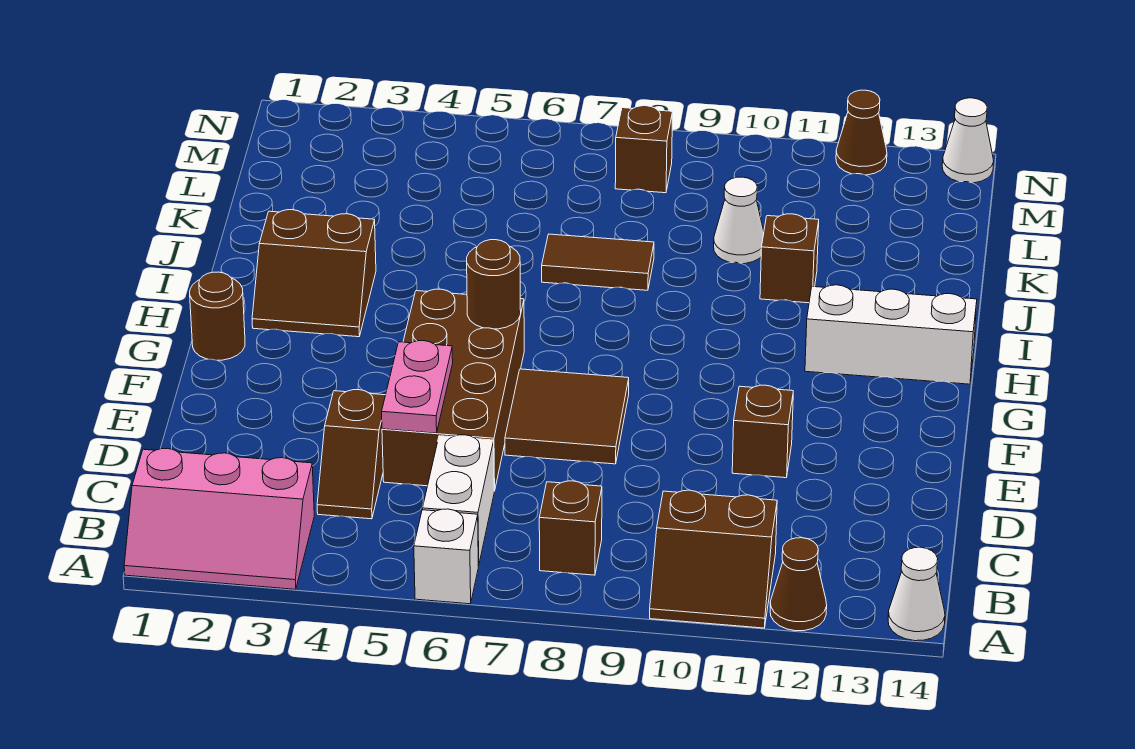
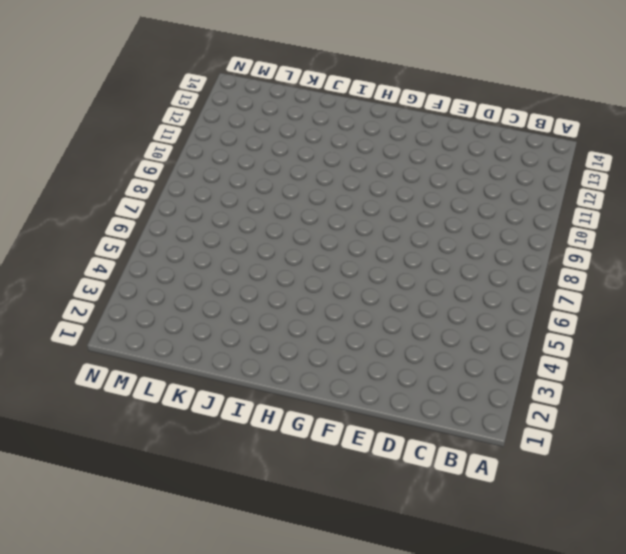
none -> pink 2x3 slope [124,448,314,589]
none -> white 1x1 brick [414,509,479,604]
none -> brown 2x2 slope [650,490,777,628]

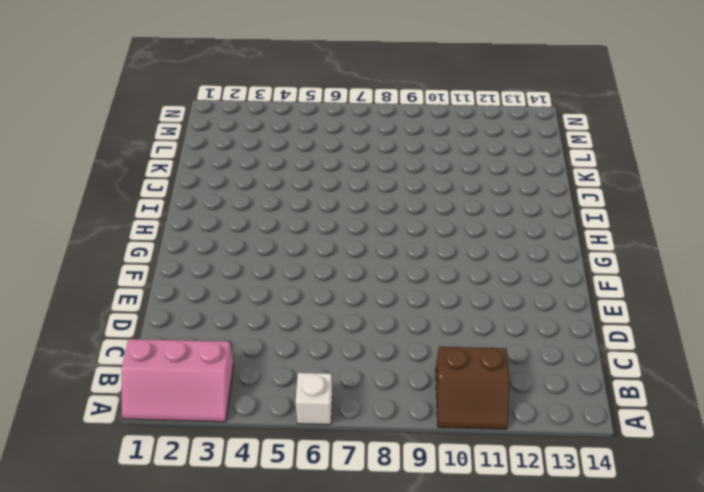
none -> brown 1x1 cone [770,538,827,631]
none -> white 1x1 cone [888,547,945,641]
none -> white 1x2 brick [423,435,494,565]

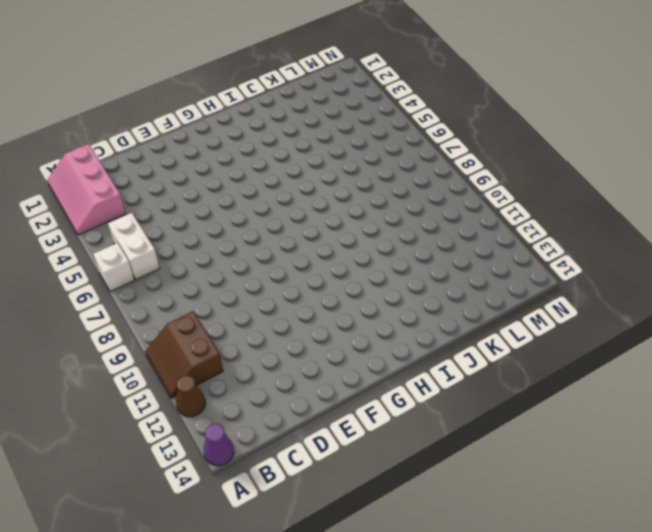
purple 1x1 cone [204,424,234,466] -> white 1x1 cone [888,547,945,641]
white 1x2 brick [108,213,160,280] -> white 1x2 brick turned to [423,435,494,565]
none -> brown 1x1 brick [539,481,602,575]
none -> brown 1x2 slope [317,390,385,519]
none -> brown 2x4 brick [382,289,524,491]

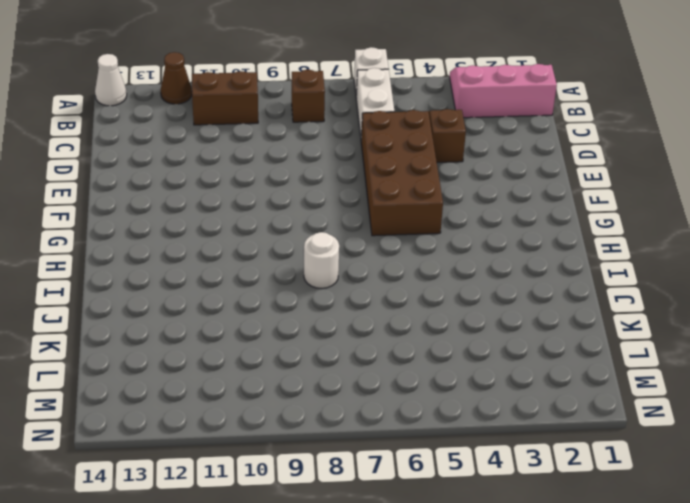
white 1x1 round brick [304,232,339,288] -> none
none -> brown 2x2 tile [505,369,629,464]
none -> brown 1x1 brick [732,385,793,478]
none -> brown 1x1 round brick [190,272,245,360]

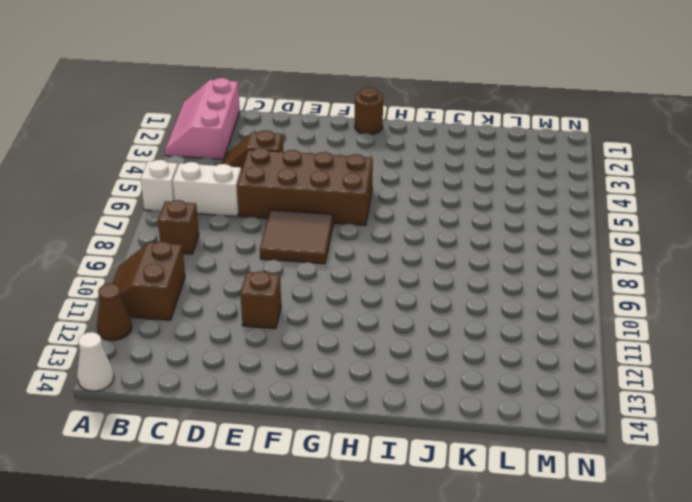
none -> brown 2x2 slope [252,210,376,337]
none -> white 1x3 brick [805,285,977,384]
none -> brown 1x2 tile [542,234,654,290]

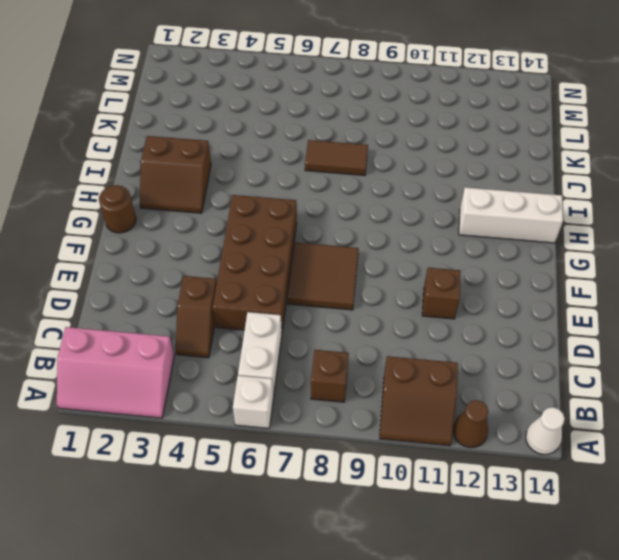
none -> brown 1x1 brick [760,214,819,303]
none -> white 1x1 cone [714,177,764,264]
none -> brown 1x1 brick [615,106,673,193]

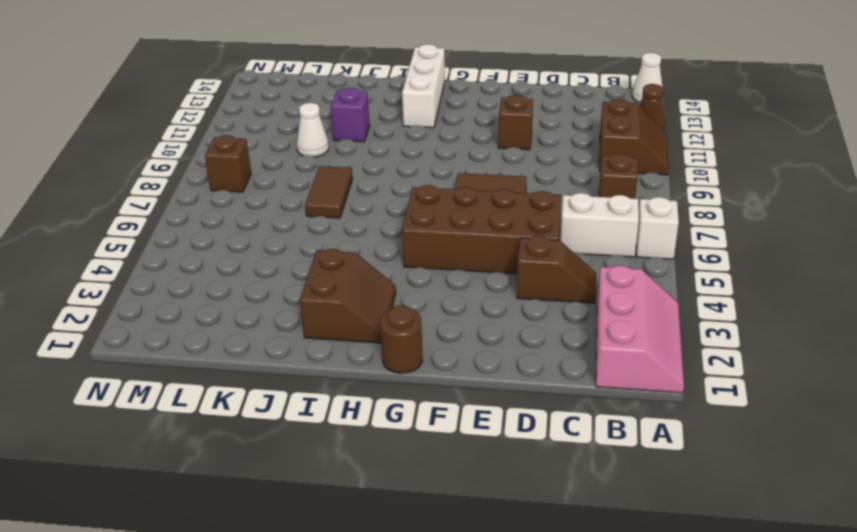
purple 1x1 brick [331,88,370,142] -> brown 1x1 brick [760,214,819,303]
none -> brown 1x1 cone [836,90,887,175]
none -> white 1x1 cone [942,98,994,183]
none -> pink 1x2 plate [382,341,453,433]

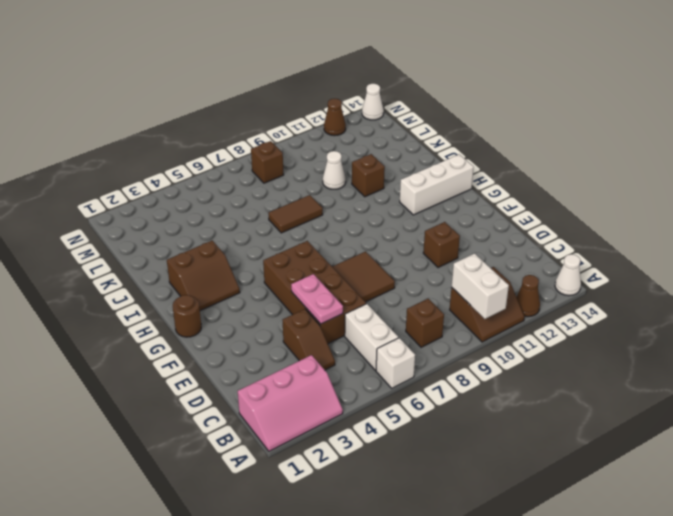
white 1x2 brick [452,253,509,319] -> none
none -> brown 1x1 round brick [467,240,521,329]

